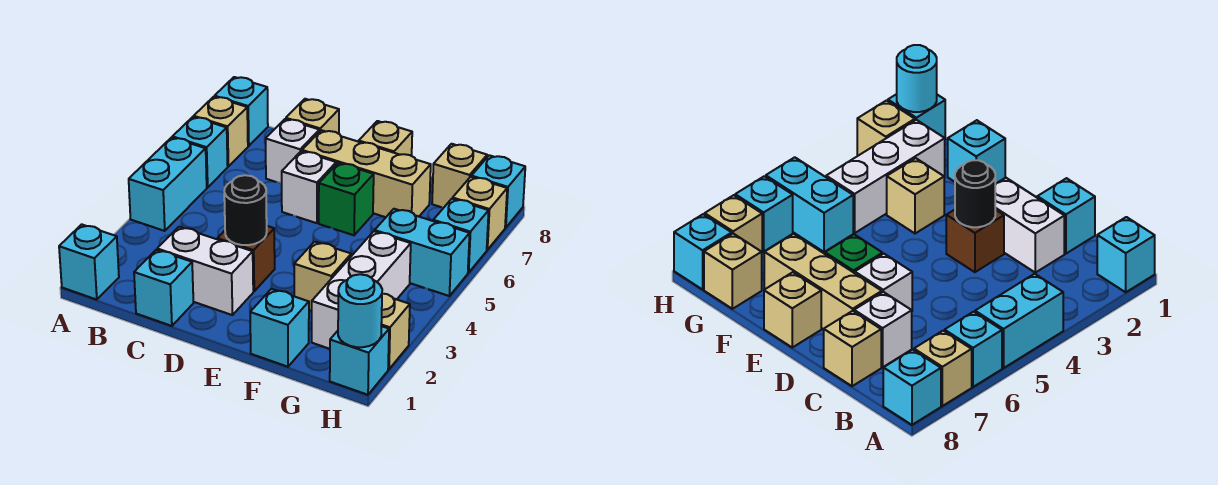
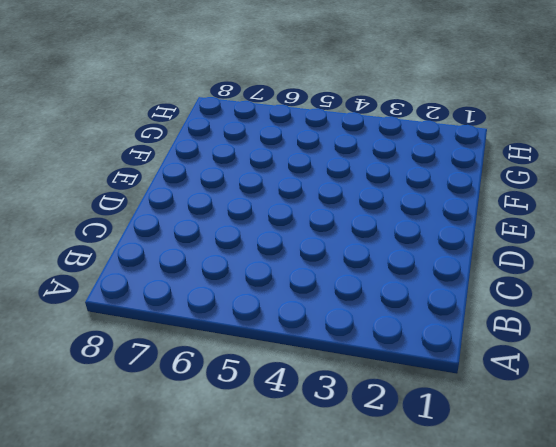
none -> cyan 1x1 brick [59,224,119,300]
none -> cyan 1x2 brick [129,137,207,231]
none -> cyan 1x1 brick [172,117,228,188]

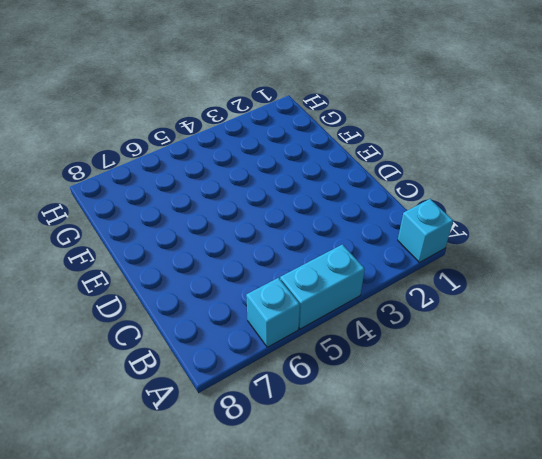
none -> tan 1x1 brick [194,97,248,167]
none -> cyan 1x1 brick [215,77,268,146]
none -> cyan 1x1 brick [134,250,193,326]

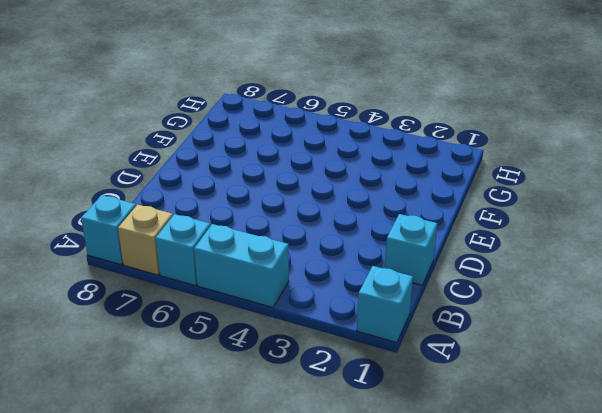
none -> white 1x2 brick [157,227,253,315]
none -> white 1x1 brick [266,119,319,184]
none -> tan 1x1 brick [286,99,339,134]

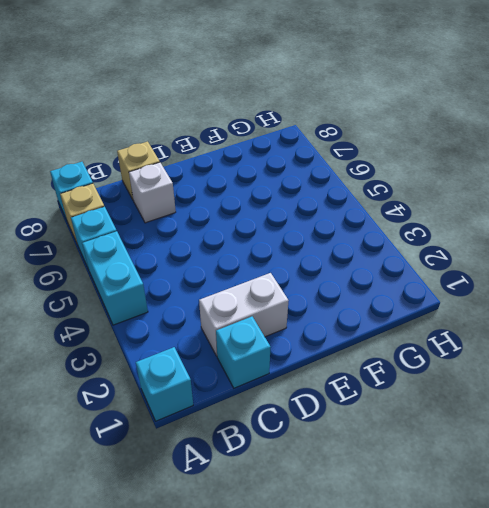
none -> brown 1x1 brick [217,226,275,291]
none -> white 1x1 brick [282,151,336,223]
none -> tan 1x3 brick [302,130,431,217]

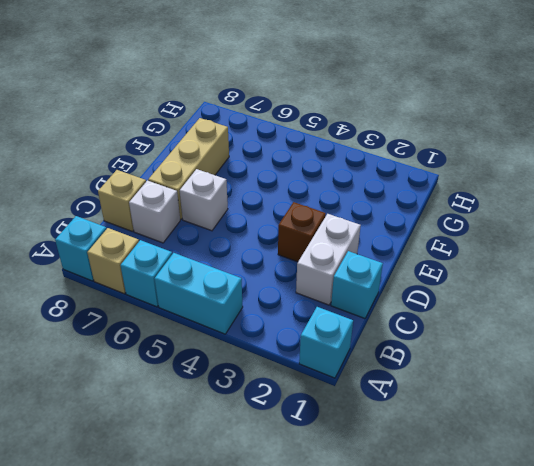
none -> green 1x1 brick [319,163,374,235]
none -> tan 1x1 brick [359,121,412,156]
none -> cyan 1x1 brick [250,289,309,367]

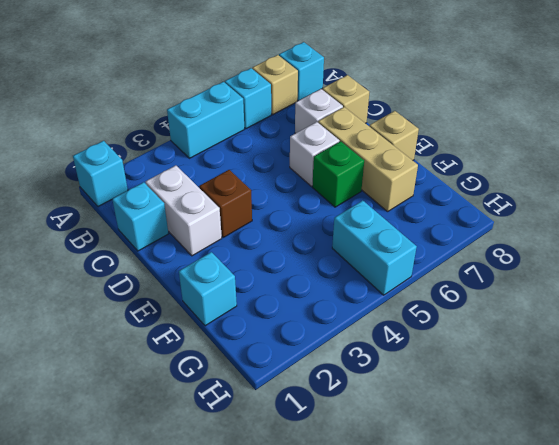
none -> tan 1x1 brick [294,242,351,311]
none -> white 1x3 brick [312,231,411,349]
none -> tan 1x1 brick [432,144,487,208]

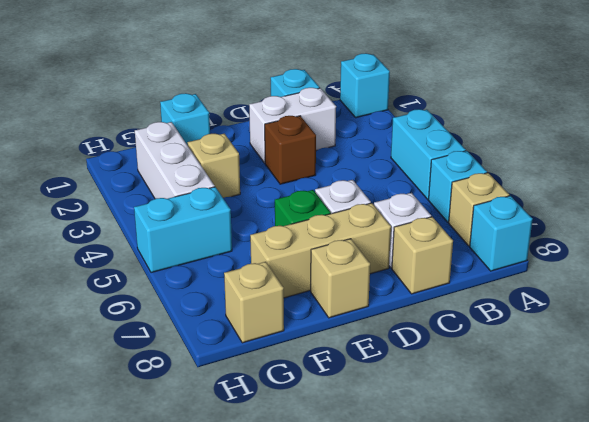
none -> cyan 1x1 brick [330,326,389,395]
none -> tan 1x1 brick [381,294,410,369]
none -> cyan 1x1 brick [433,199,489,273]

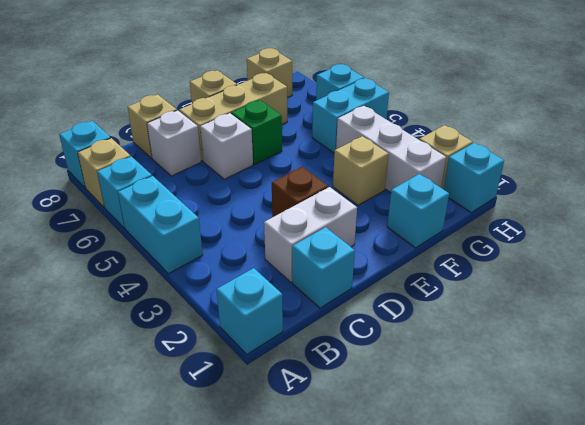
none -> tan 1x1 brick [453,177,507,250]
none -> cyan 1x1 brick [471,155,525,228]
none -> black 1x1 round brick [224,175,267,245]

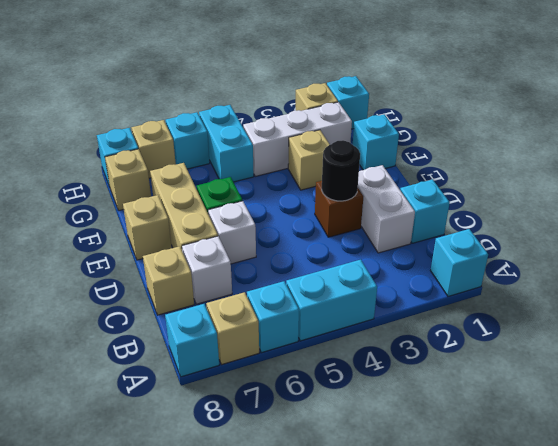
none -> cyan 1x1 round brick [338,274,382,347]

